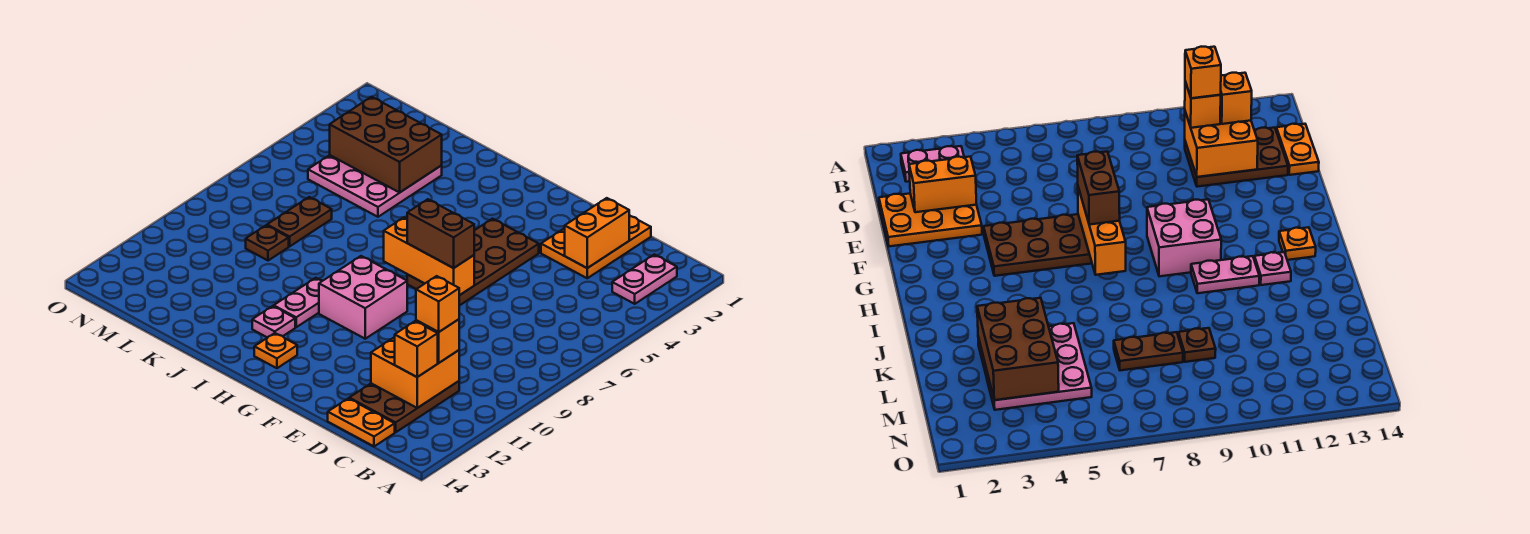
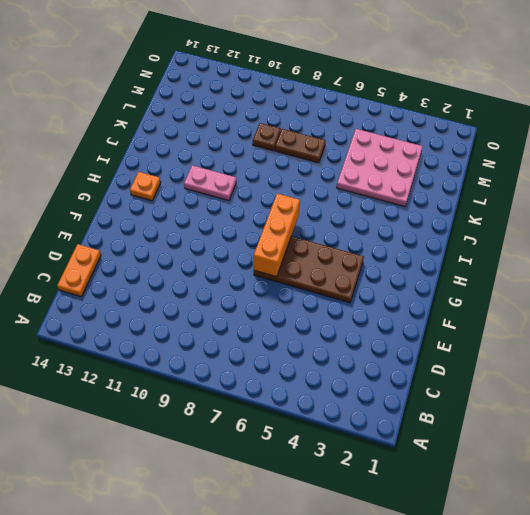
none -> pink 1x2 plate [612,255,677,304]
none -> brown 2x3 plate [349,381,459,432]
none -> orange 2x3 plate [541,215,651,278]

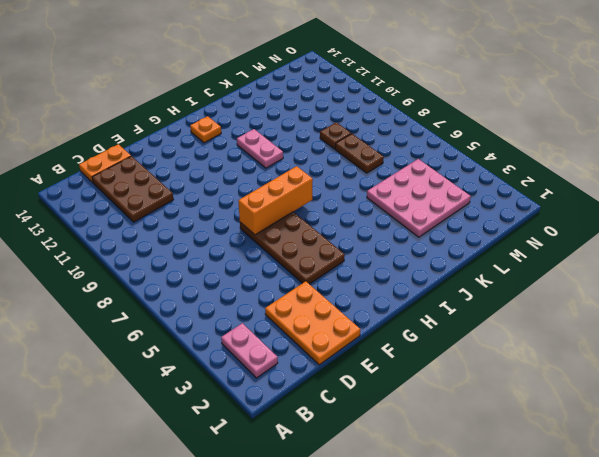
none -> pink 2x2 brick [319,256,407,339]
none -> pink 1x1 plate [252,306,295,338]
none -> orange 2x2 brick [371,337,459,408]

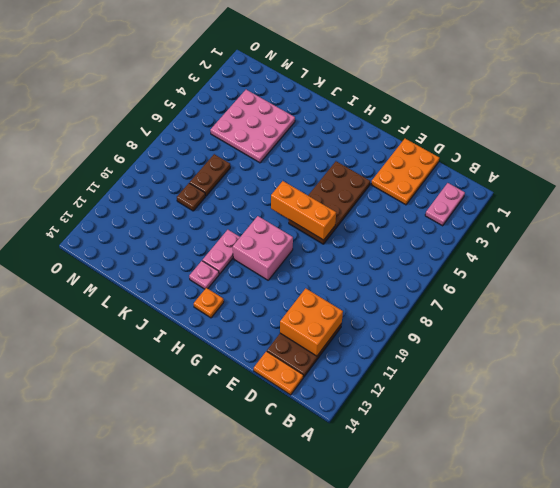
none -> orange 1x2 brick [565,198,629,268]
none -> brown 2x3 brick [330,97,442,192]
none -> orange 1x1 brick [416,319,459,363]

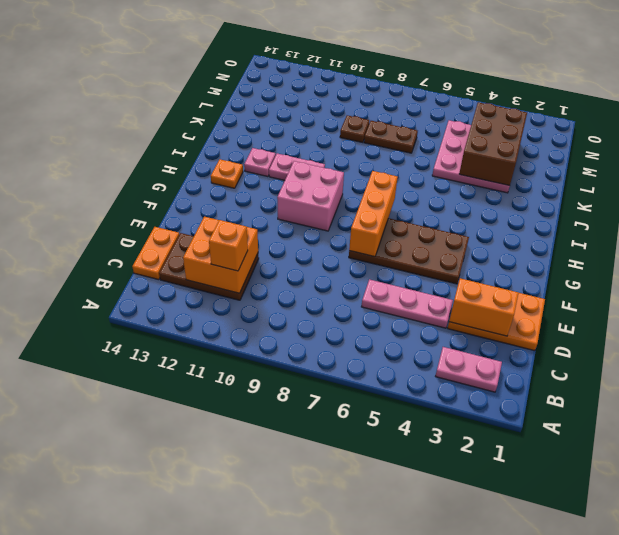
pink 1x3 plate [362,279,453,328] -> none
none -> orange 1x1 brick [395,321,438,377]
none -> brown 1x2 brick [407,199,474,268]
none -> orange 1x1 brick [416,276,459,332]

